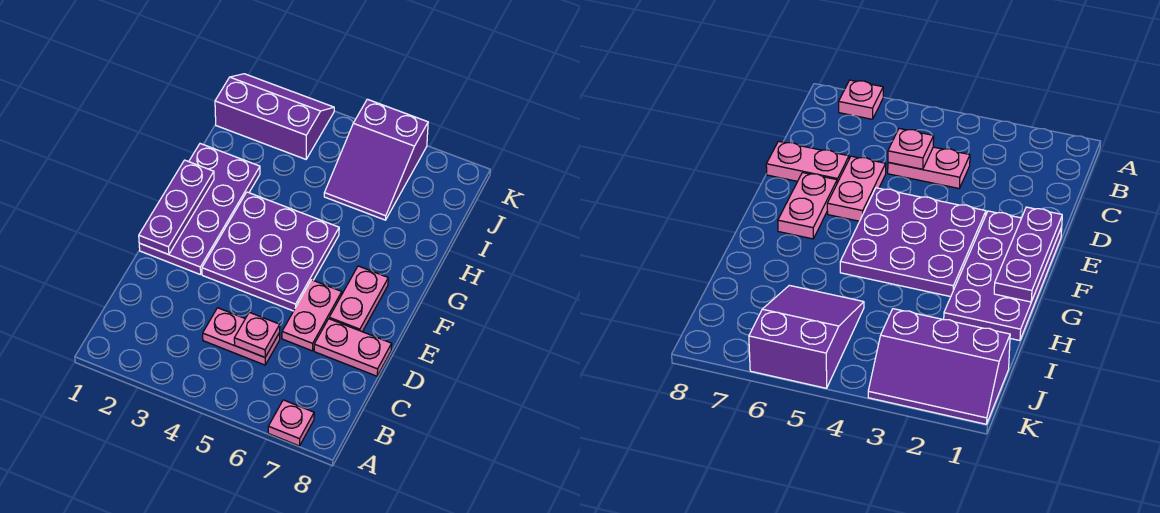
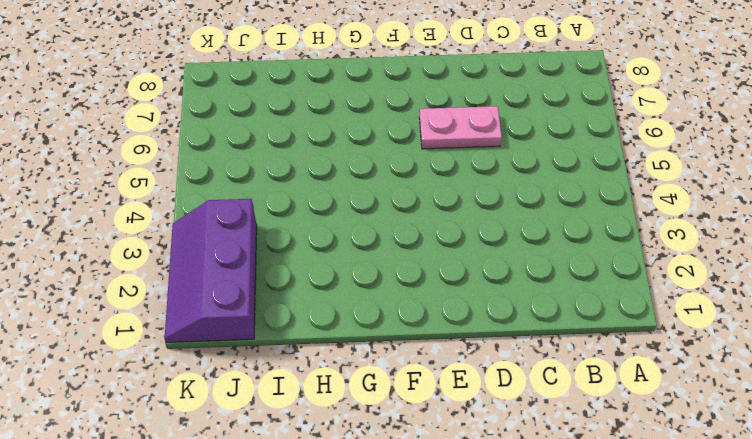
none -> pink 1x1 plate [268,400,314,446]
none -> pink 1x2 plate [203,308,280,365]

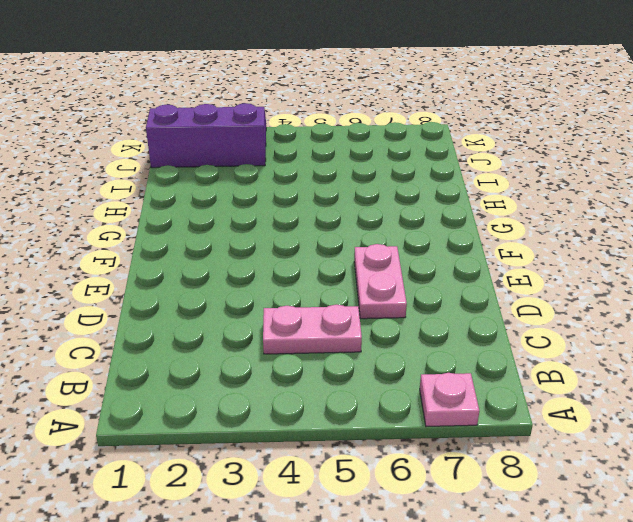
none -> pink 1x2 plate [314,319,392,376]
none -> purple 2x4 plate [139,144,260,275]

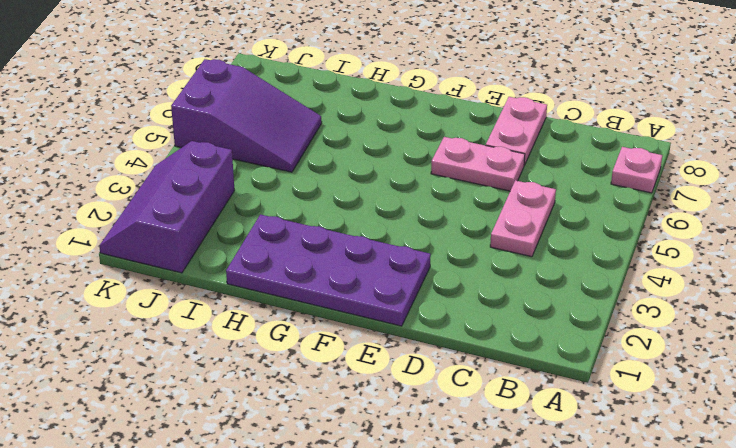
none -> purple 3x3 plate [202,192,339,311]
none -> pink 1x2 plate [329,266,388,332]

